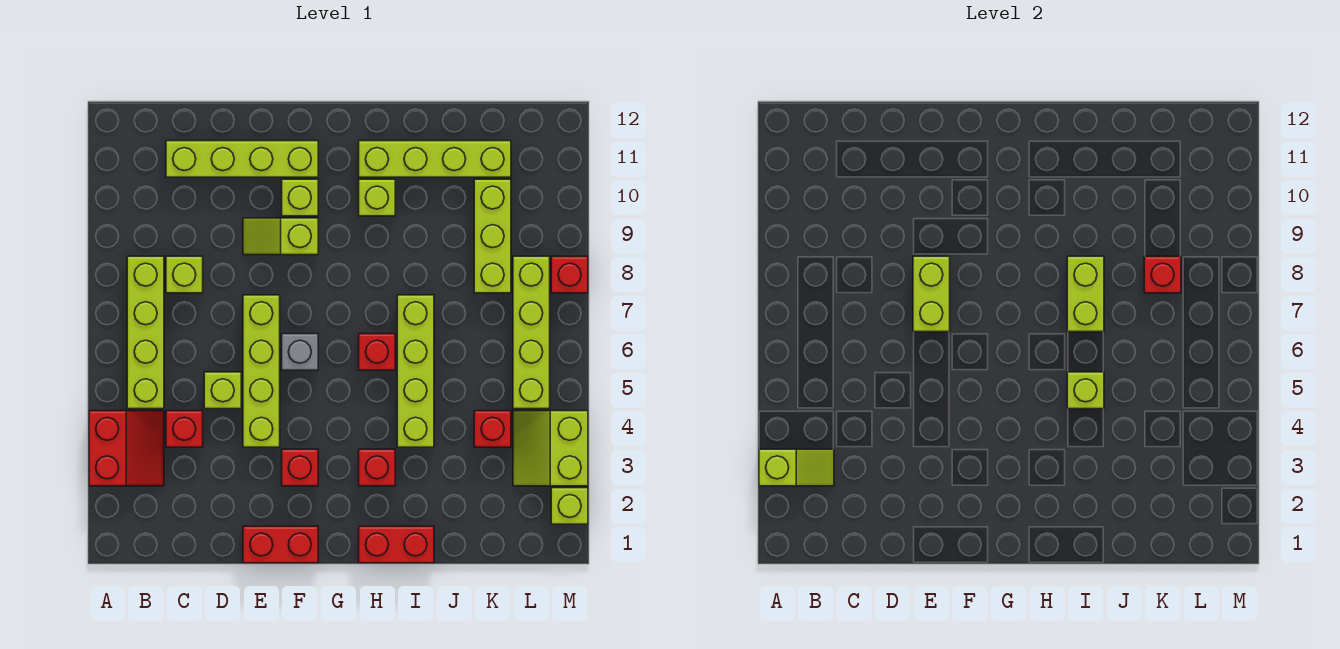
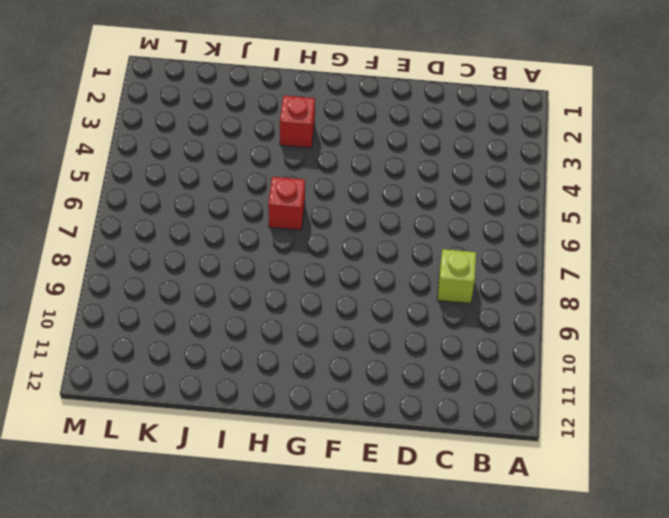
none -> red 2x2 slope [89,411,164,486]
none -> lime 1x4 brick [127,256,164,409]
none -> red 1x1 brick [166,411,203,447]

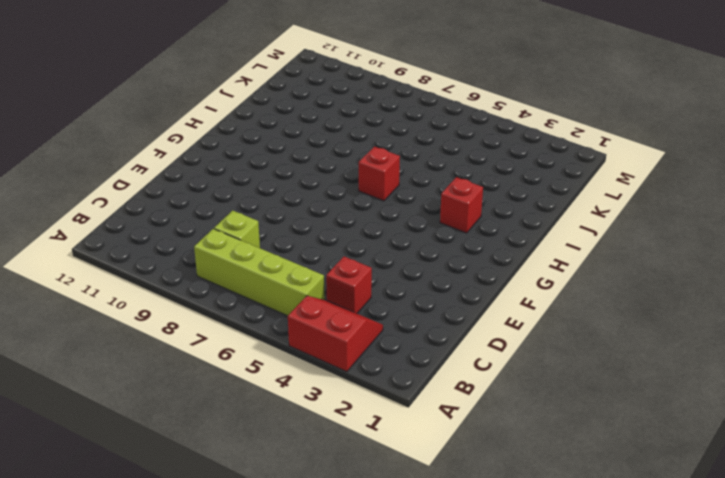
none -> lime 1x4 brick [166,141,318,177]
none -> lime 1x1 brick [204,372,241,409]
none -> red 1x2 brick [243,526,318,563]

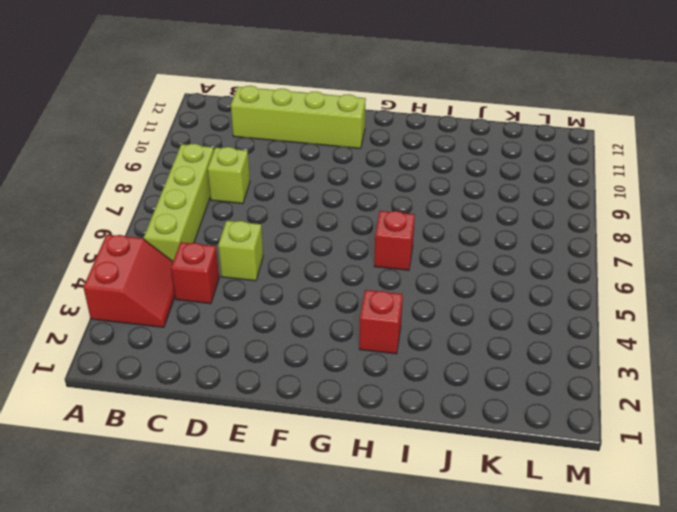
none -> red 1x2 brick [243,526,318,563]
none -> lime 1x4 brick [243,295,280,447]
none -> lime 1x2 slope [243,218,318,255]

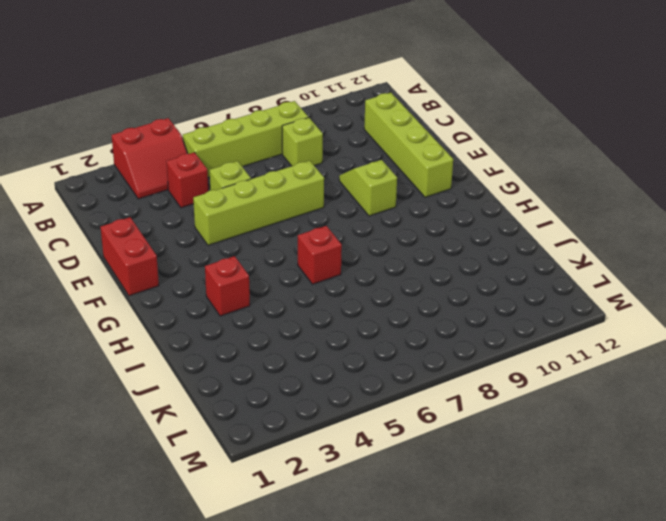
none -> red 1x1 brick [282,449,318,486]
none -> grey 1x1 brick [282,334,318,370]
none -> lime 1x1 brick [282,179,318,216]

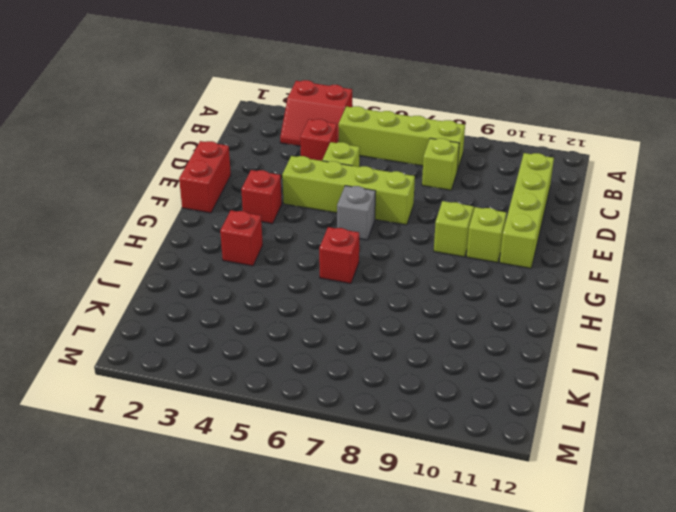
none -> red 1x2 brick [359,526,434,563]
none -> lime 1x1 brick [359,179,395,216]
none -> lime 1x4 brick [359,141,511,177]

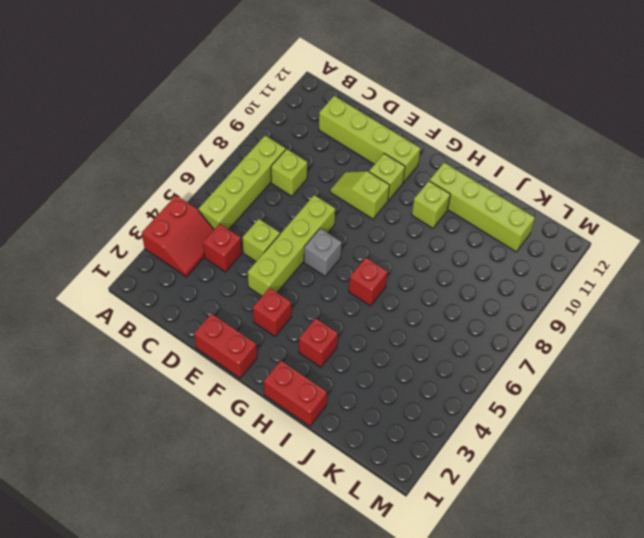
none -> lime 1x4 brick [397,295,434,447]
none -> red 1x1 brick [474,411,511,447]
none -> lime 1x3 brick [474,179,511,293]

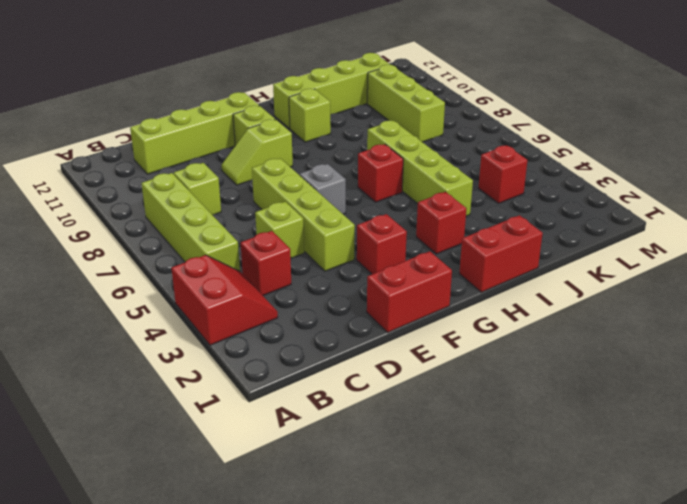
none -> lime 2x2 slope [513,411,588,486]
none -> lime 1x4 brick [513,256,550,409]
none -> lime 1x1 brick [551,488,588,524]

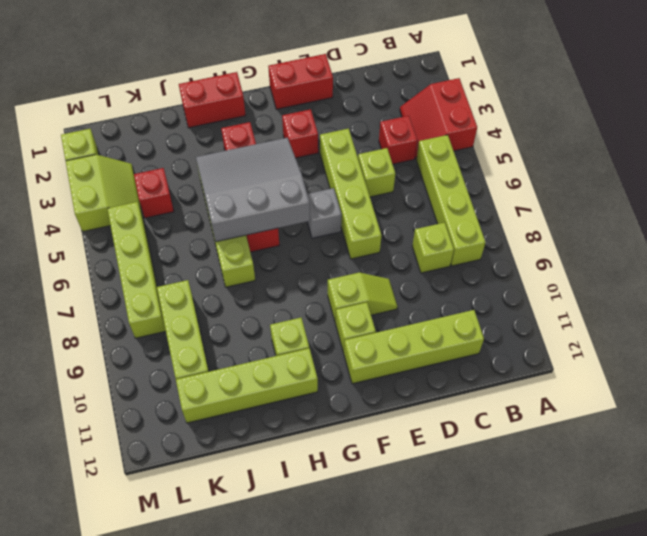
grey 3x3 slope [196,138,310,242] -> lime 1x1 brick [1067,372,1104,409]
none -> red 1x1 brick [551,256,588,293]
none -> lime 1x2 slope [759,449,834,486]
none -> lime 1x2 brick [913,256,950,332]

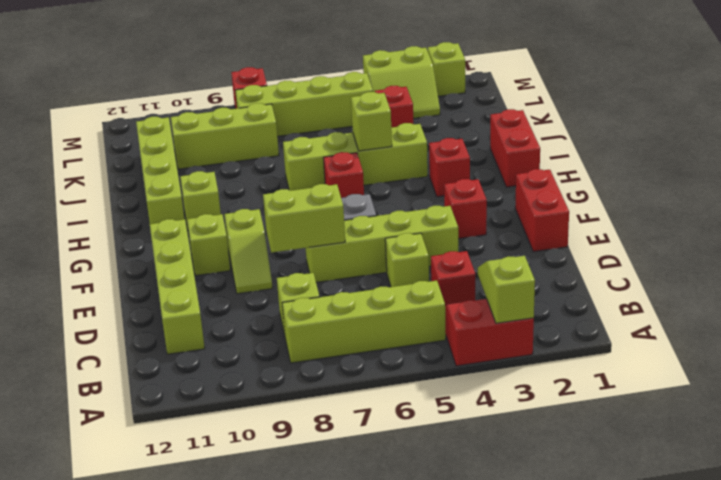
none -> lime 1x2 brick [1067,256,1104,332]
none -> red 1x1 brick [1144,256,1181,293]

